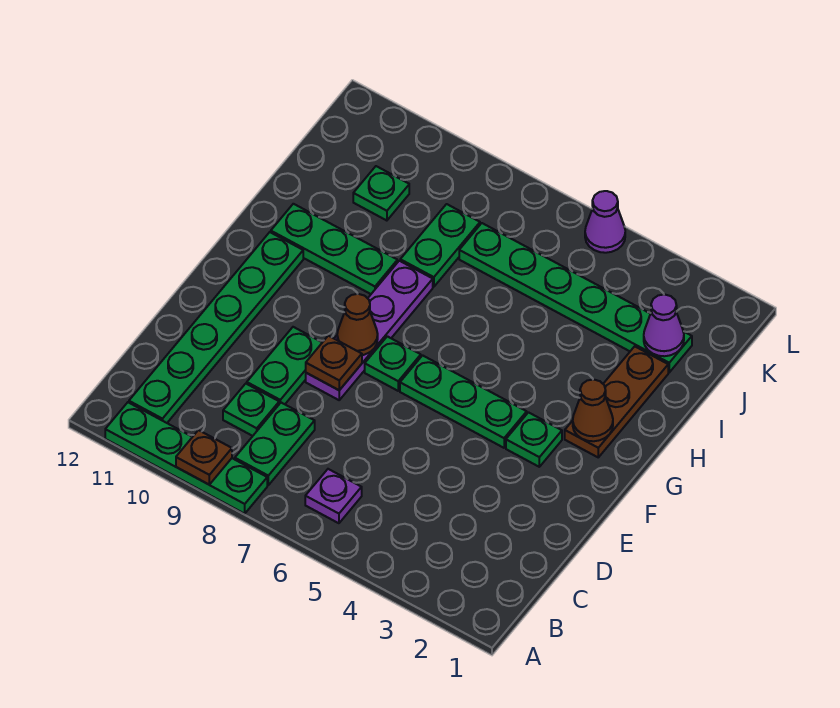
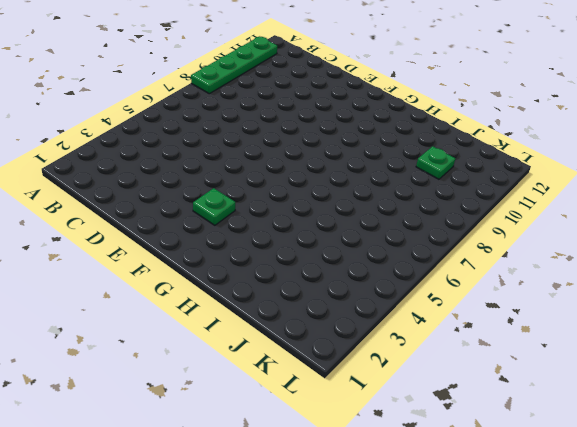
none -> purple 1x1 plate [305,469,362,523]
none -> green 1x2 plate [235,403,315,485]
none -> green 1x6 plate [129,232,303,423]

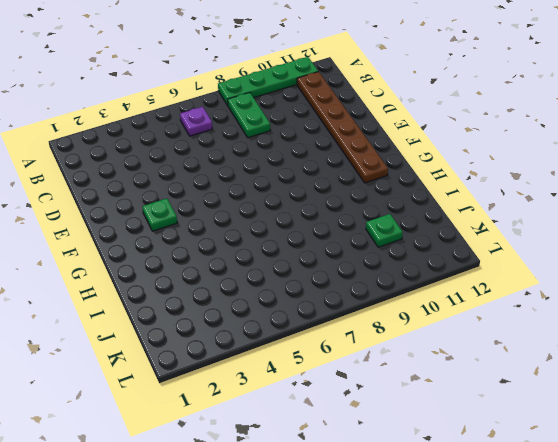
brown 1x6 plate [297,72,388,183] -> green 1x6 plate [129,232,303,423]
none -> green 1x1 plate [223,384,279,436]
none -> green 1x2 plate [247,327,322,404]
none -> purple 1x4 plate [306,261,433,400]

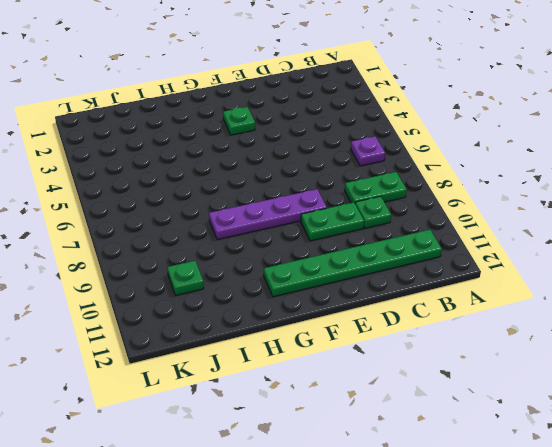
none -> green 1x4 plate [105,402,267,514]
none -> green 1x3 plate [400,355,527,448]
none -> green 1x1 plate [365,336,421,391]

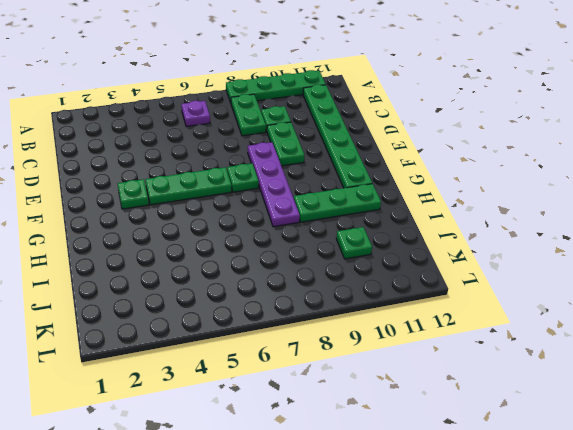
none -> brown 1x3 plate [565,346,668,457]
none -> green 1x2 plate [400,204,480,287]
none -> green 1x6 plate [459,223,692,372]

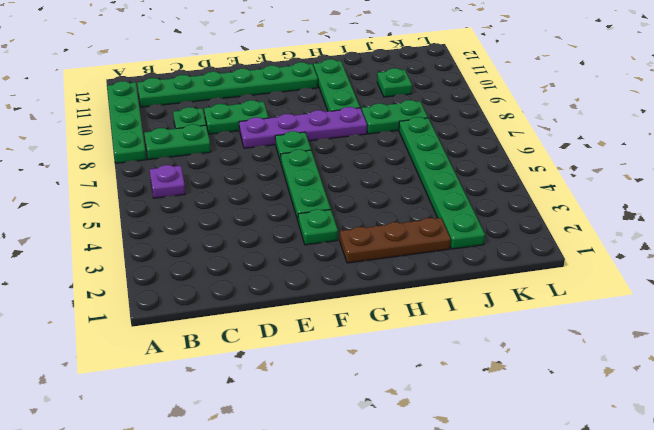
none -> purple 1x1 cone [585,191,625,253]
none -> brown 1x1 plate [176,430,232,484]
none -> brown 1x1 plate [306,336,362,390]

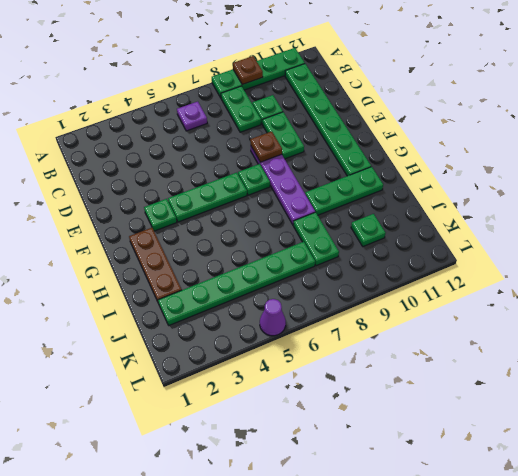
none -> brown 1x1 cone [337,294,378,355]
none -> brown 1x1 cone [573,380,613,441]
none -> purple 1x1 cone [644,294,684,356]

